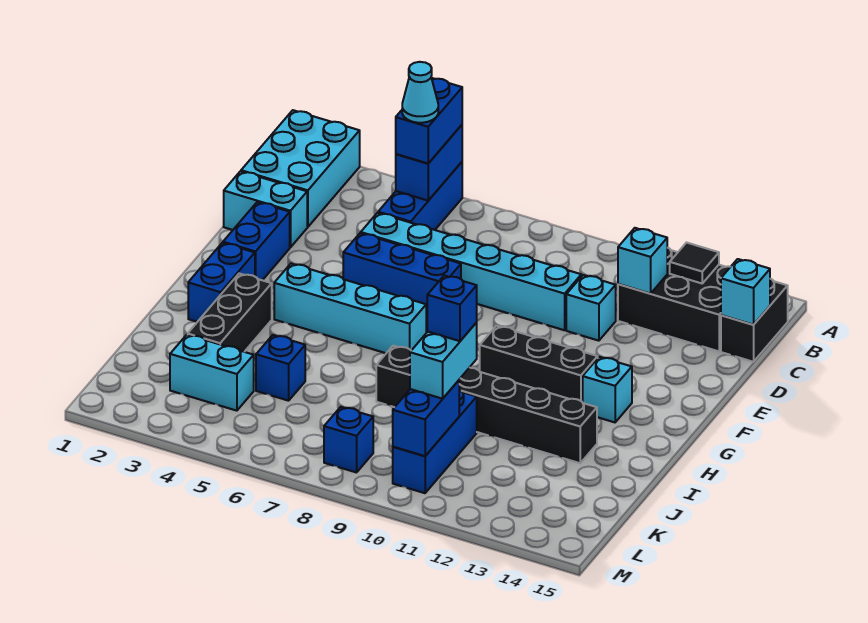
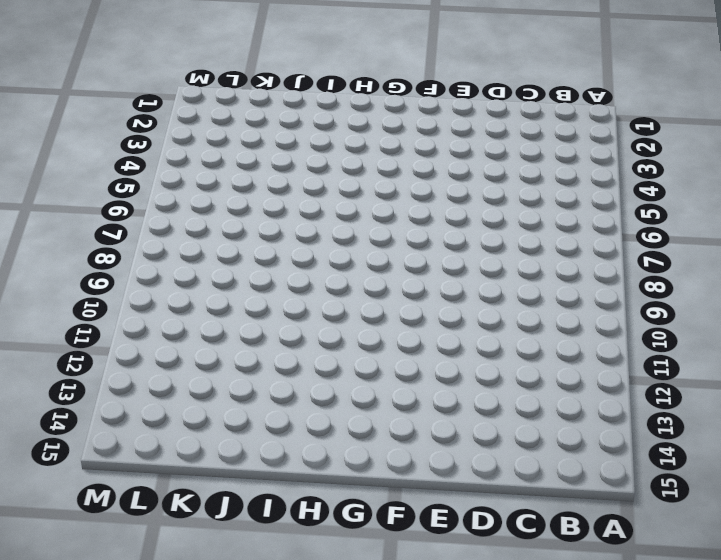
none -> cyan 2x3 brick [241,110,360,227]
none -> blue 1x3 brick [378,162,462,230]
none -> black 2x3 brick [618,248,730,351]

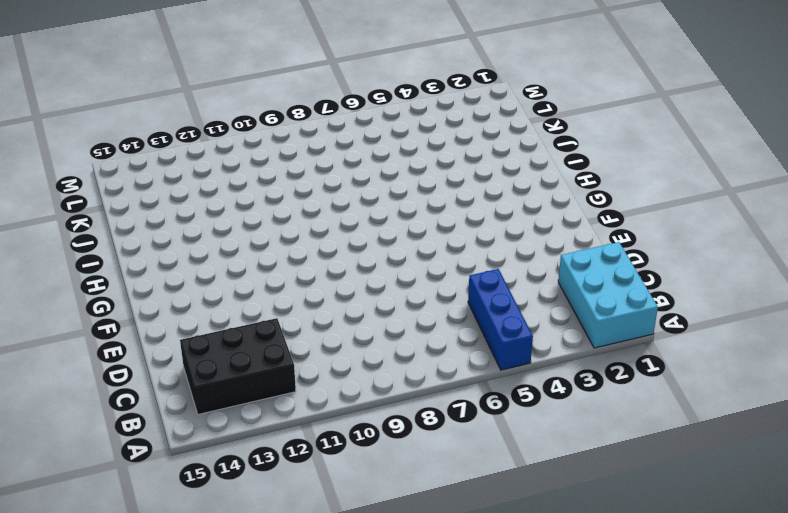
none -> black 1x2 brick [721,279,788,362]
none -> cyan 1x2 brick [224,171,307,247]
none -> cyan 1x6 brick [361,213,581,330]

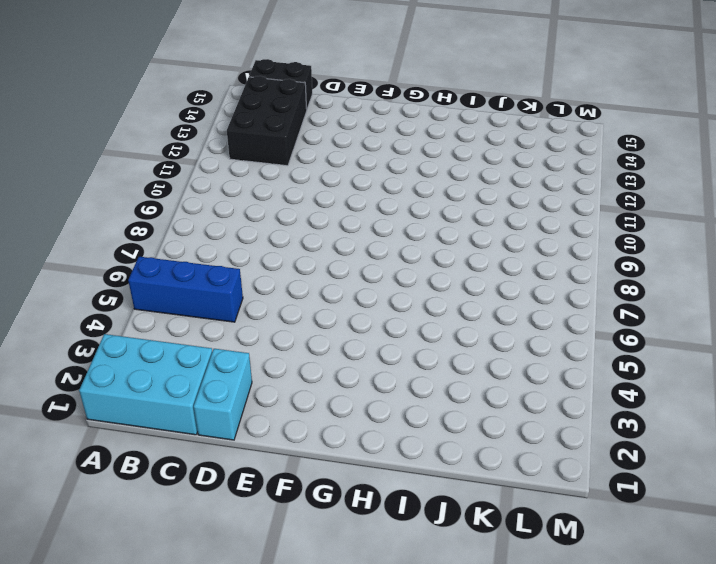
none -> cyan 1x6 brick [361,213,581,330]
none -> cyan 1x1 brick [566,275,616,341]
none -> blue 1x2 brick [223,202,290,280]

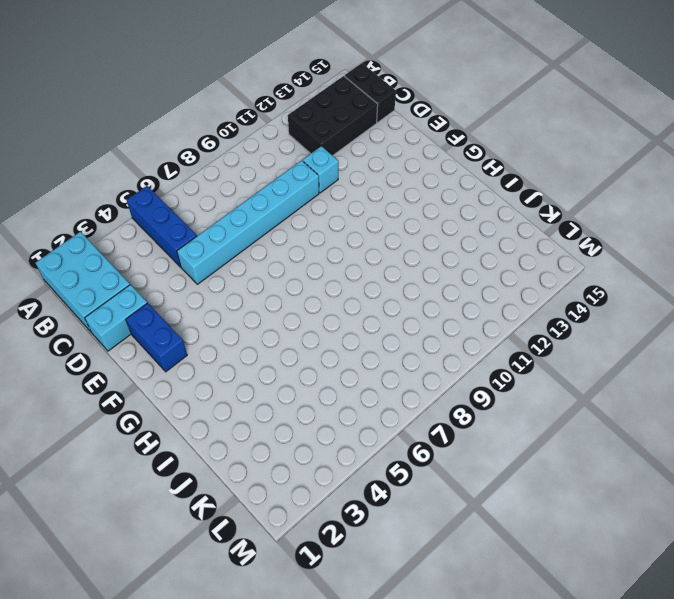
none -> blue 1x3 brick [343,233,461,314]
none -> blue 1x2 brick [188,243,255,322]
none -> cyan 1x4 brick [274,264,426,353]

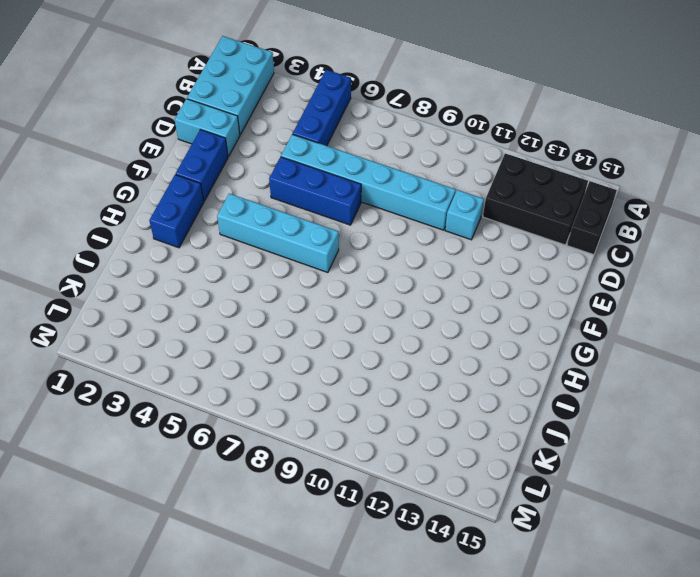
none -> black 1x3 brick [479,326,598,402]
none -> cyan 1x1 brick [583,357,632,422]
none -> black 1x3 brick [188,273,272,352]

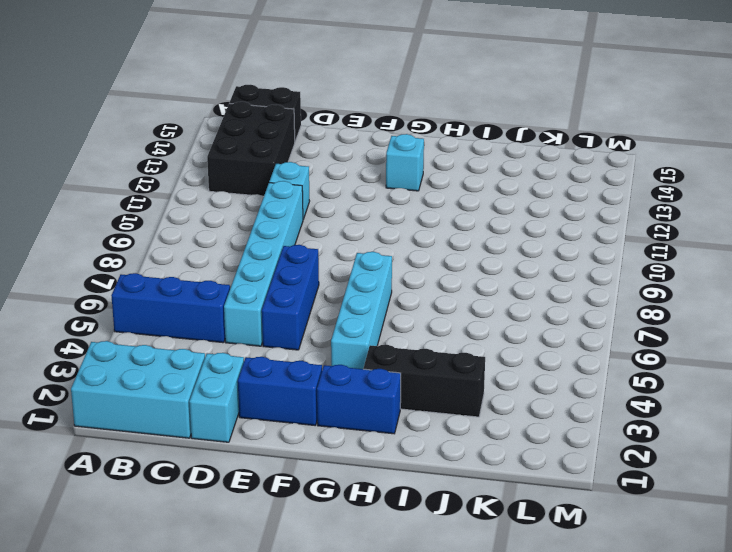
none -> black 1x3 brick [479,326,598,402]
none -> black 1x6 brick [376,346,597,463]
none -> blue 1x1 brick [256,335,305,401]

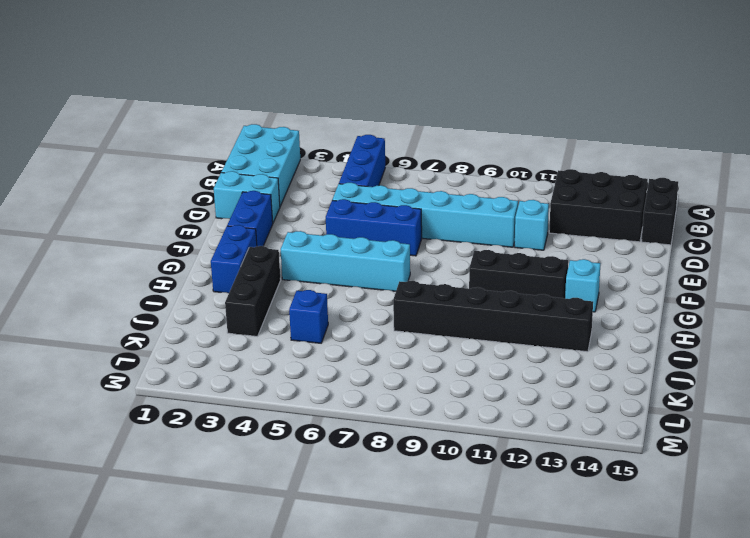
none -> blue 1x3 brick [393,390,477,493]
none -> cyan 1x2 brick [170,335,254,411]
none -> blue 1x1 brick [324,407,373,473]

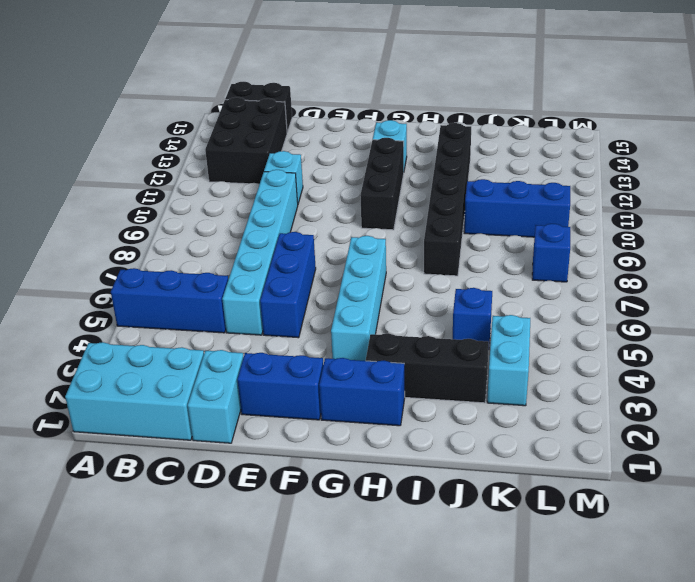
none -> blue 1x2 brick [396,125,462,201]
none -> black 1x1 tile [670,243,719,283]
none -> cyan 1x1 brick [618,228,667,294]

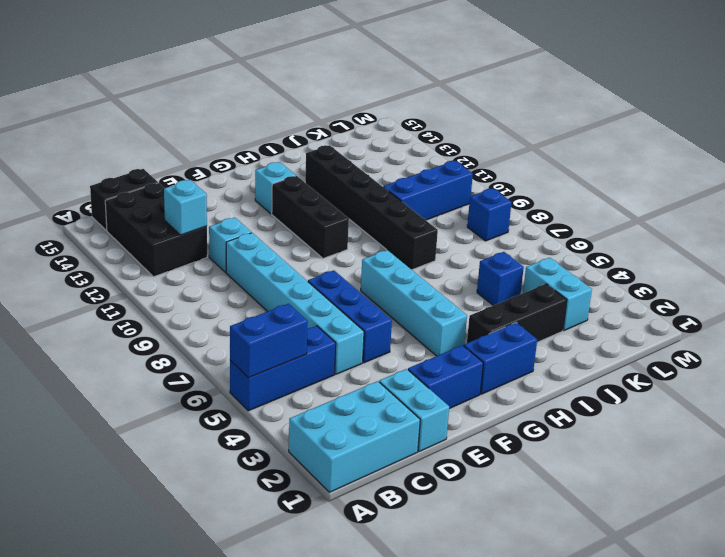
none -> black 1x1 tile [670,243,719,283]
none -> cyan 1x1 brick [721,259,770,325]
none -> blue 1x2 brick [393,380,459,456]

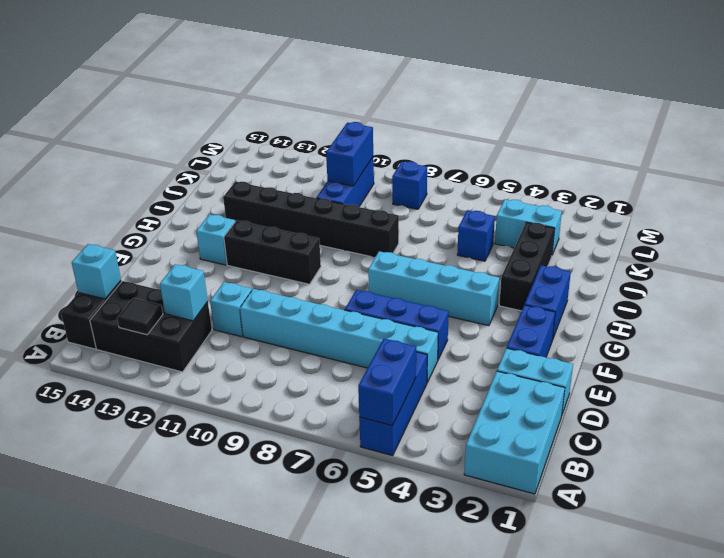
none -> blue 1x2 brick [396,78,462,164]
none -> cyan 1x2 brick [410,323,477,399]
none -> cyan 1x1 cone [402,62,438,123]

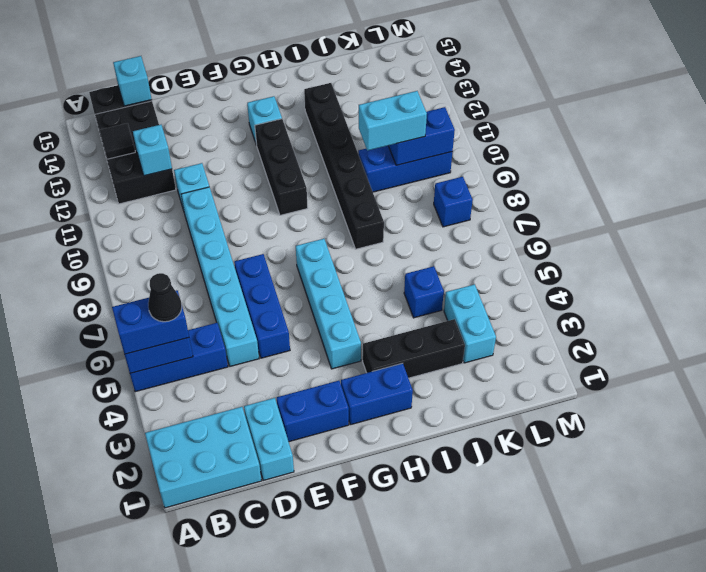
black 1x1 cone [148,273,182,322] -> cyan 1x1 cone [402,62,438,123]
none -> blue 1x1 brick [427,275,477,341]

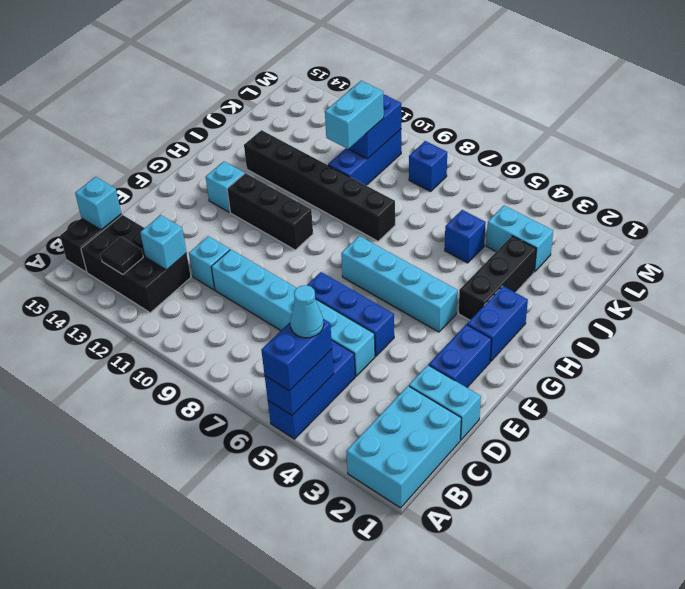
none -> blue 1x1 brick [427,275,477,341]

